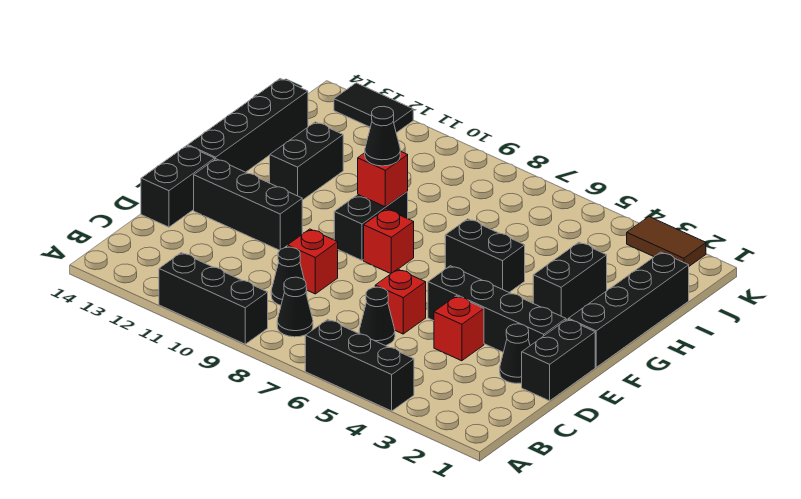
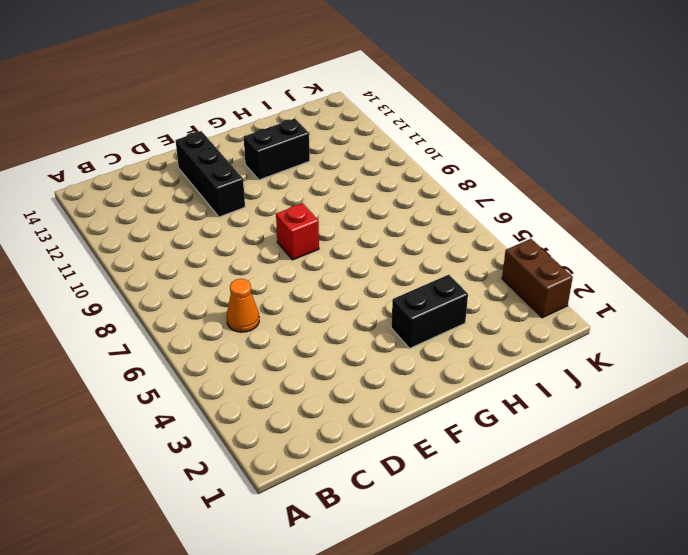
orange 1x1 cone [227,279,259,332] -> black 1x1 cone [359,287,395,346]
brown 1x2 brick [502,239,573,318] -> brown 1x2 tile [627,217,706,266]
none -> black 1x3 brick [305,319,414,411]
none -> black 1x3 brick [159,253,268,344]
none -> black 1x1 cone [277,277,313,337]

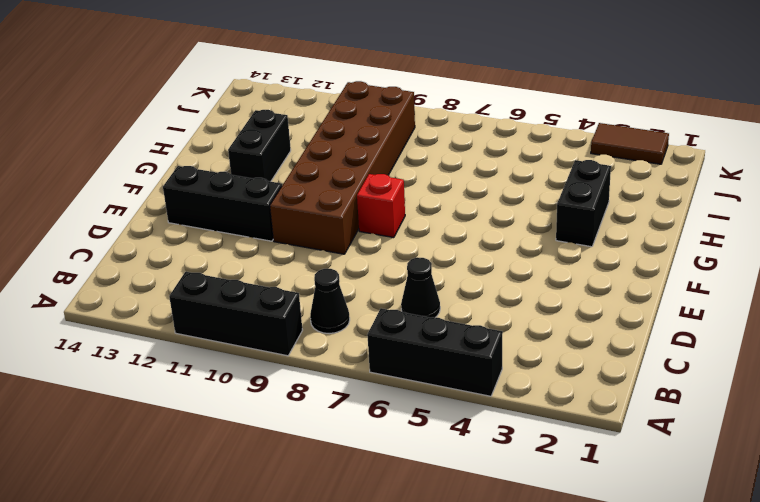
brown 2x6 brick [270,81,415,254] -> black 1x2 brick [334,192,408,260]
none -> black 1x1 cone [271,247,307,305]
none -> black 1x2 brick [522,319,595,401]
none -> black 1x1 cone [500,324,530,383]

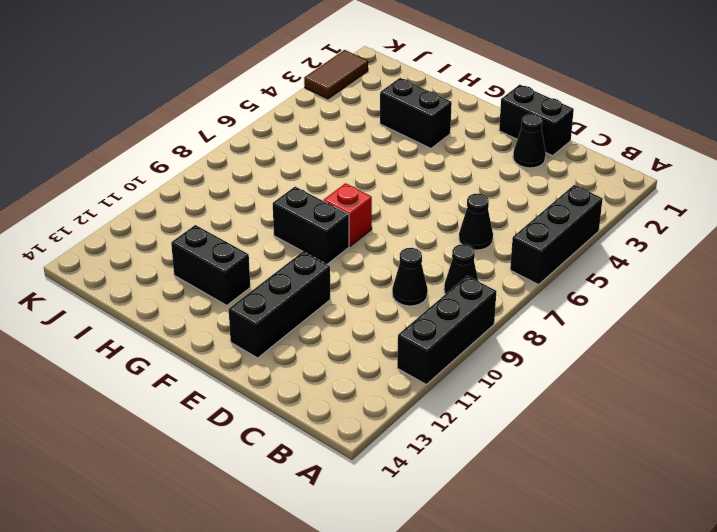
none -> red 1x1 brick [434,296,484,361]
none -> red 1x1 brick [375,269,426,334]
none -> red 1x1 brick [288,229,338,294]

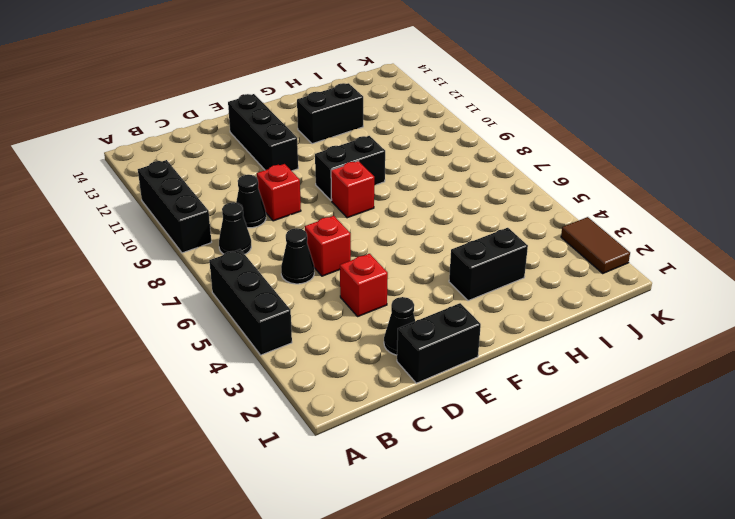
none -> black 1x2 brick [141,146,215,227]
none -> black 1x4 brick [428,266,566,352]
none -> black 1x4 brick [569,252,689,367]

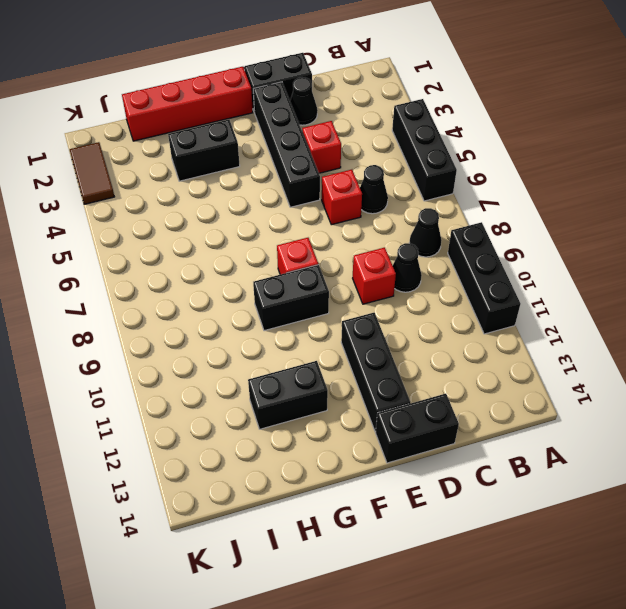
red 1x4 brick [122,67,253,141] -> black 1x4 brick [569,252,689,367]
none -> black 1x4 brick [188,79,308,172]
none -> black 1x2 brick [445,219,525,292]
none -> black 1x2 tile [334,83,413,133]

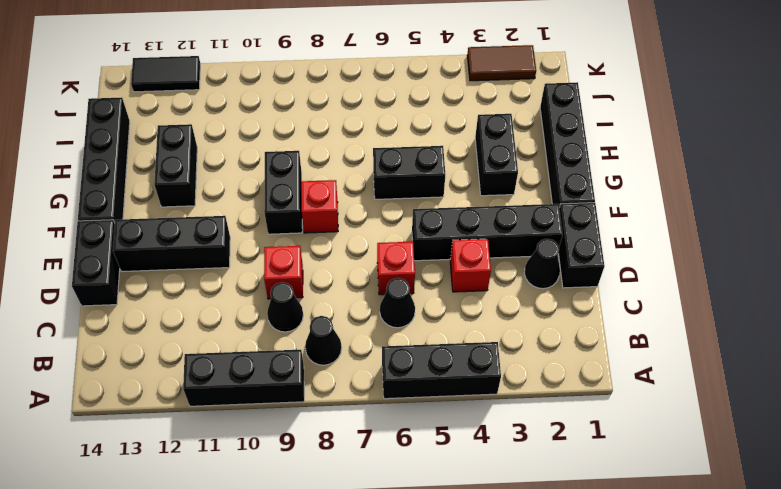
none -> red 1x1 brick [358,151,408,207]
none -> black 1x1 cone [365,107,400,166]

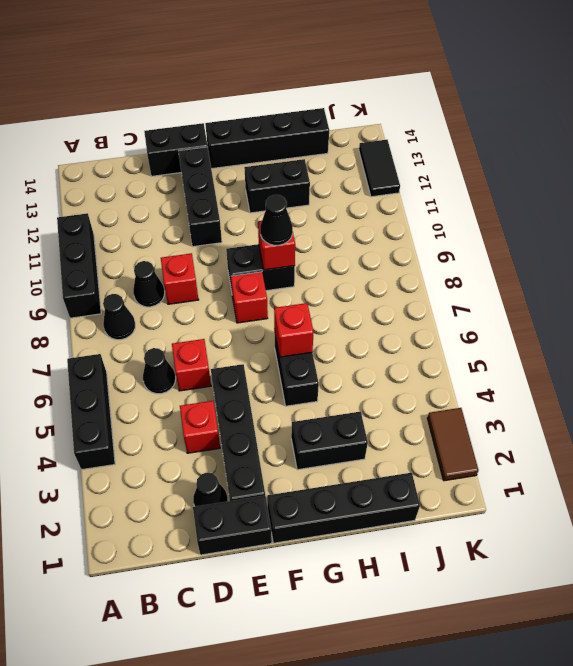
red 1x1 brick [274,303,314,357] -> none

